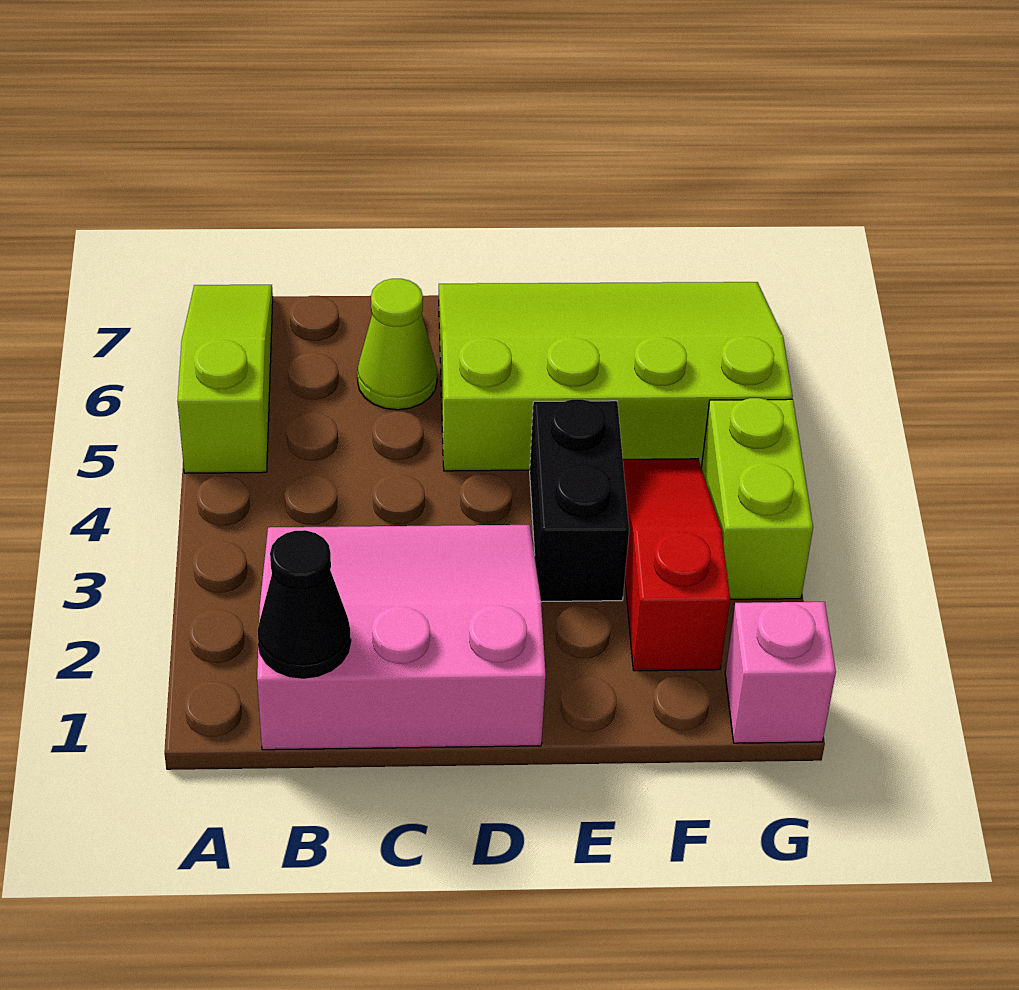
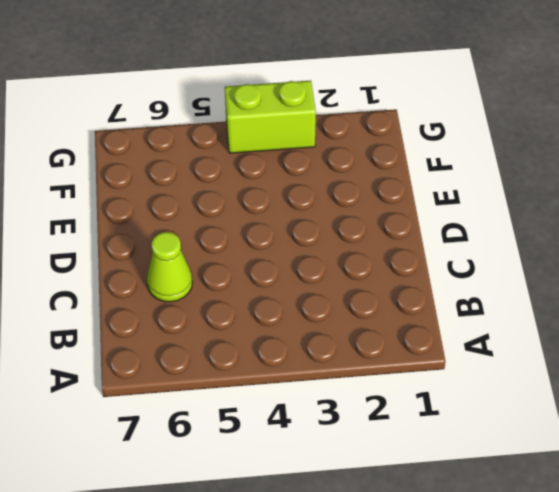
none -> lime 1x3 slope [178,285,273,473]
none -> pink 3x3 slope [257,525,546,750]

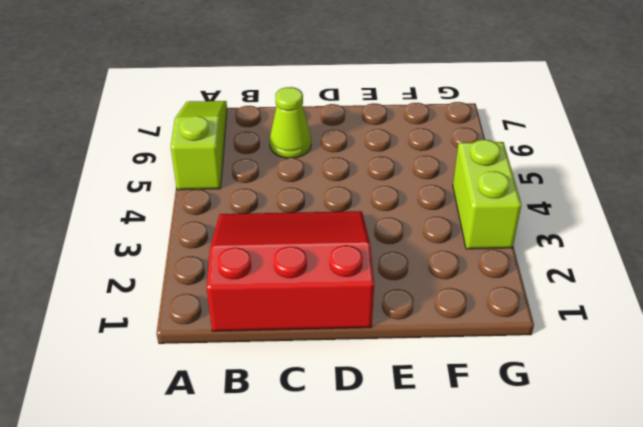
red 3x3 slope [207,211,374,331] -> pink 3x3 slope [257,525,546,750]
none -> lime 3x4 slope [439,282,793,471]
none -> black 1x2 brick [530,399,629,602]

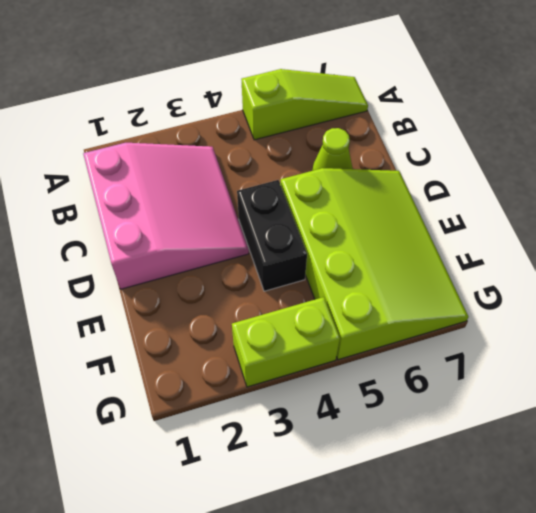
black 1x2 brick [237,180,307,291] -> black 1x2 brick turned to [530,399,629,602]
none -> red 1x3 slope [623,459,730,671]
none -> pink 1x1 brick [725,602,836,743]

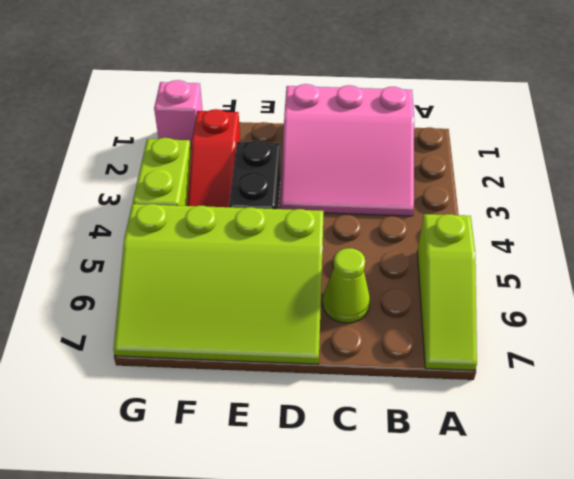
none -> black 1x1 cone [257,530,351,678]

